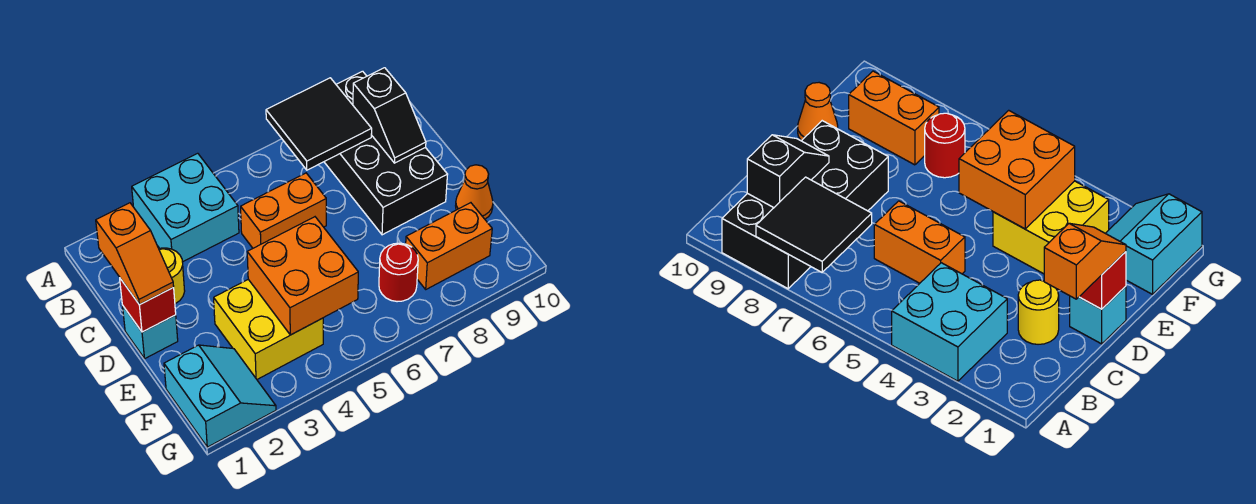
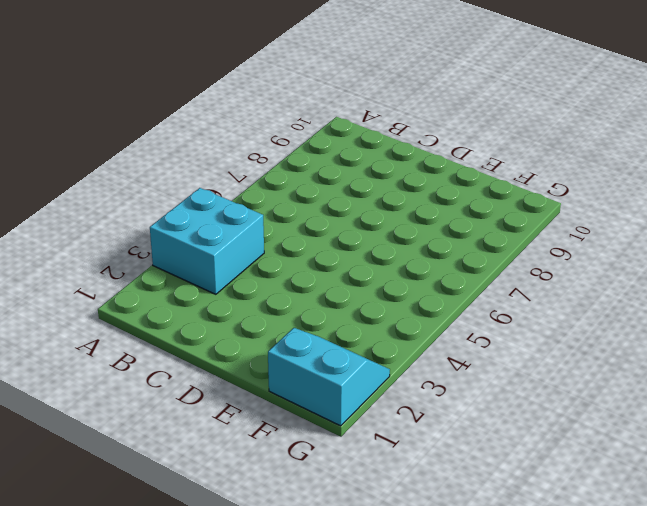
none -> black 2x4 brick [324,71,448,235]
none -> yellow 1x1 round brick [159,248,185,304]
none -> orange 1x2 brick [241,173,326,248]

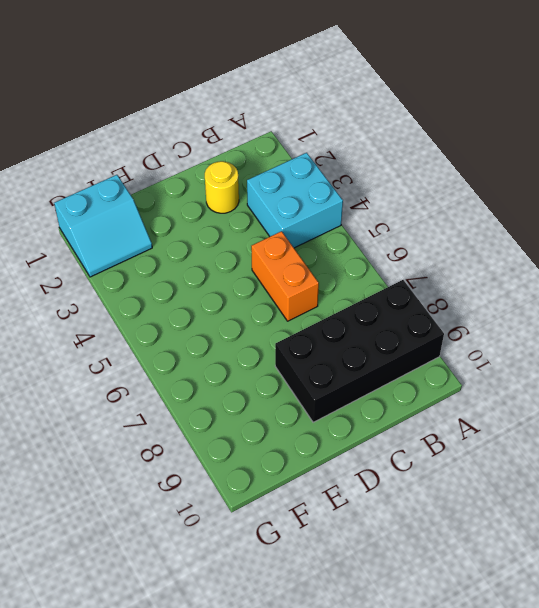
none -> cyan 1x1 brick [123,306,178,358]
none -> yellow 2x2 brick [214,279,323,379]
none -> orange 1x1 cone [456,165,493,219]

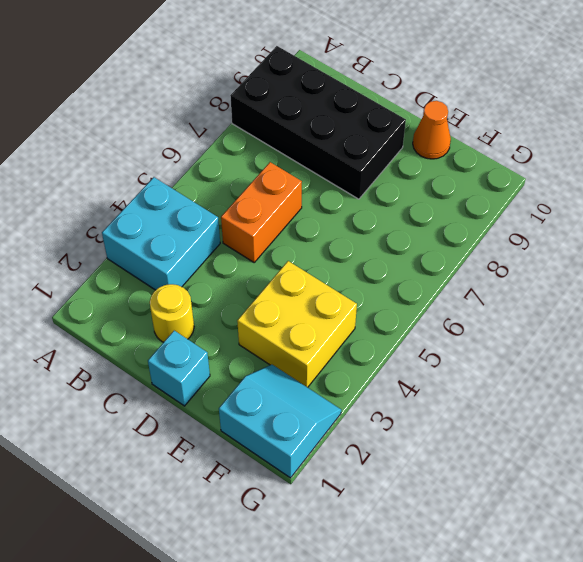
none -> red 1x1 round brick [379,243,418,302]
none -> orange 1x2 brick [406,203,492,289]
none -> black 2x2 tile [266,78,372,170]

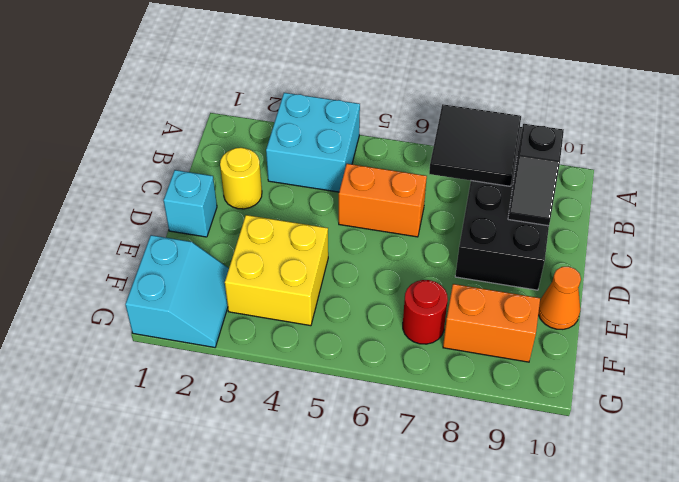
none -> red 1x1 brick [120,279,176,332]
none -> orange 2x2 brick [247,217,358,335]
none -> orange 1x2 slope [96,203,174,305]

